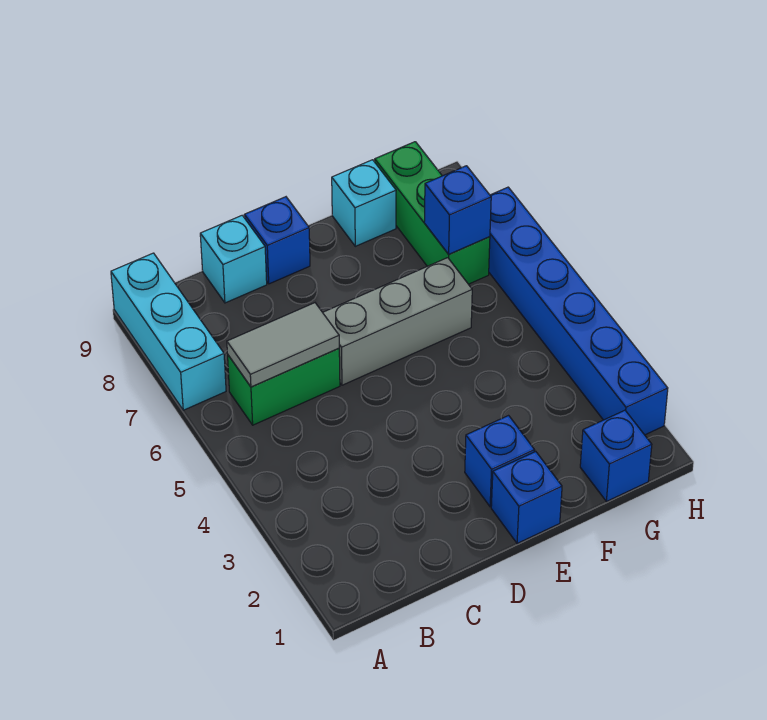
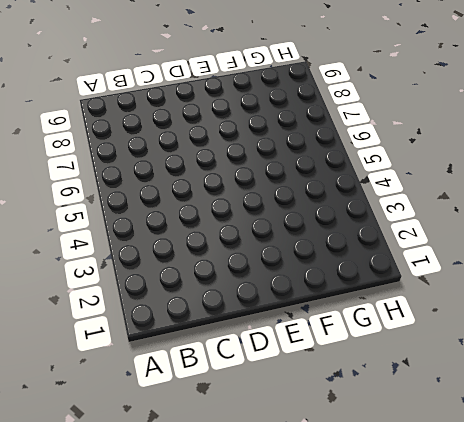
none -> cyan 1x3 brick [111,253,226,410]
none -> green 1x2 brick [228,348,340,425]
none -> cyan 1x1 brick [200,215,267,303]

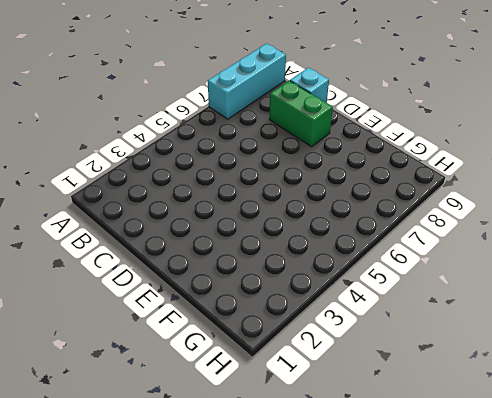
green 1x2 brick [269,81,333,147] -> green 1x2 brick moved to [228,348,340,425]
none -> grey 1x3 brick [323,258,472,385]
none -> blue 1x1 brick [245,197,310,284]
none -> blue 1x1 brick [491,452,562,543]

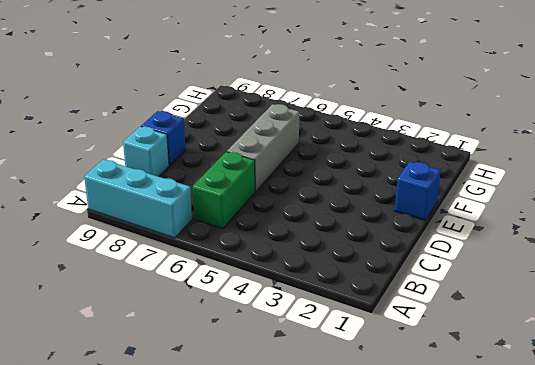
none -> blue 1x1 brick [465,416,535,507]
none -> cyan 1x1 brick [332,160,396,246]
none -> blue 1x1 brick [580,410,652,501]

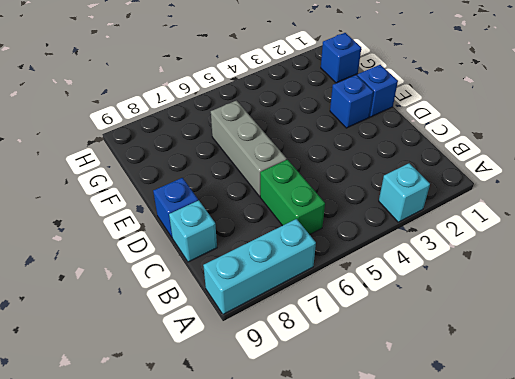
cyan 1x1 brick [379,163,430,222] -> cyan 1x1 brick moved to [332,160,396,246]
none -> green 1x3 brick [375,142,490,284]
none -> blue 1x6 brick [489,187,668,435]
none -> grey 1x2 tile [227,303,339,387]

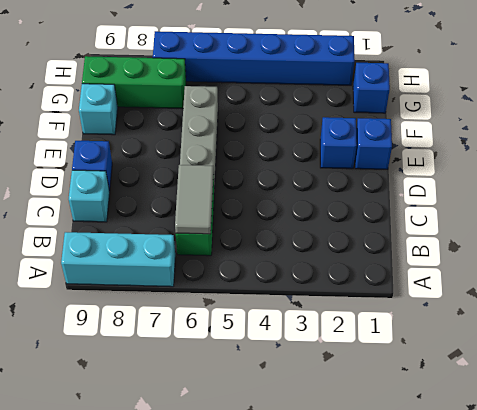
none -> blue 1x1 brick [424,166,491,254]

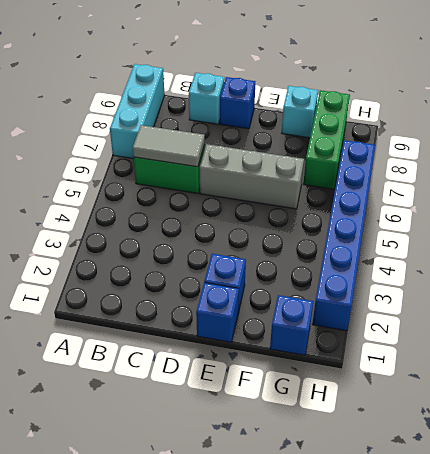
none -> blue 1x1 brick [424,166,491,254]

